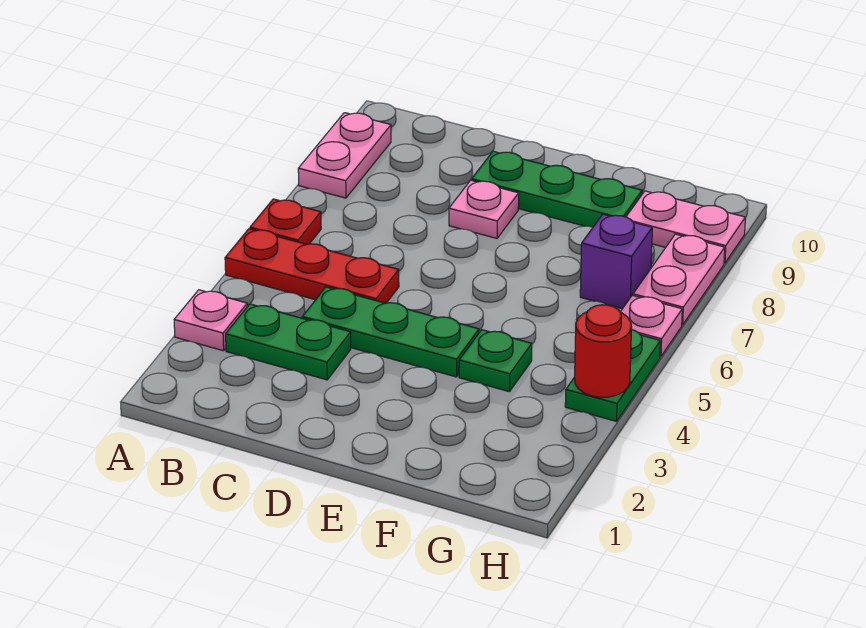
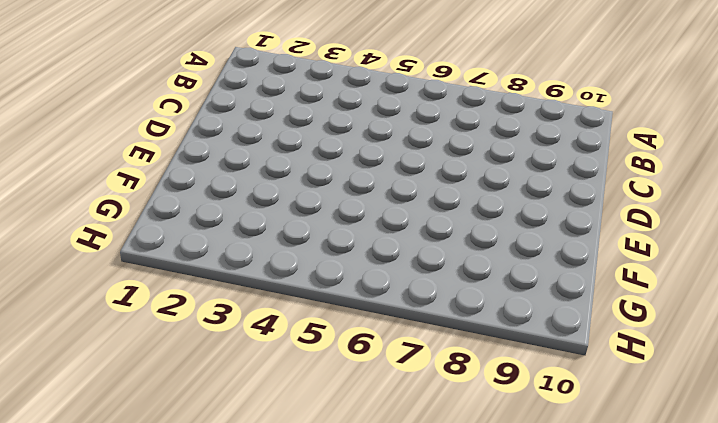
none -> pink 1x1 plate [174,290,247,351]
none -> red 1x3 plate [225,229,399,303]
none -> red 1x1 plate [250,199,321,244]

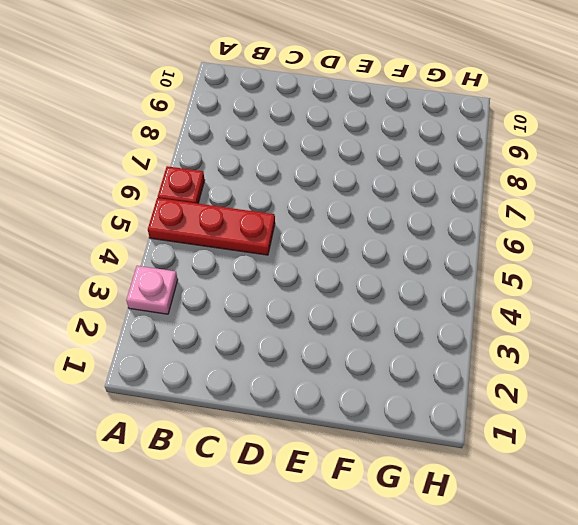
none -> pink 1x2 plate [298,113,391,198]
none -> green 1x2 plate [226,304,351,380]
none -> green 1x3 plate [302,287,479,377]

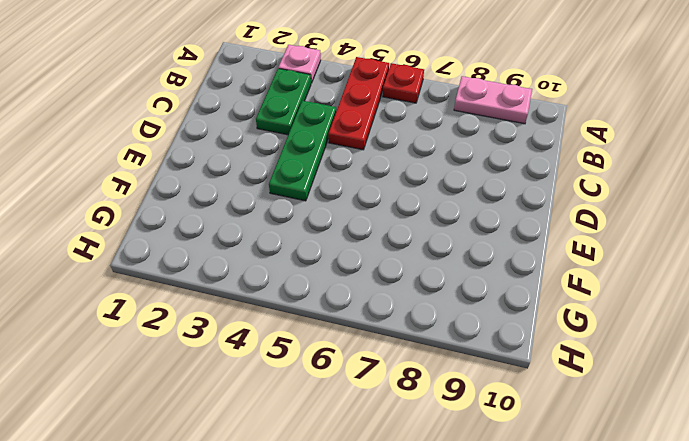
none -> pink 1x1 plate [449,180,519,238]
none -> green 1x3 plate [472,151,642,227]
none -> green 1x1 plate [459,330,532,392]

